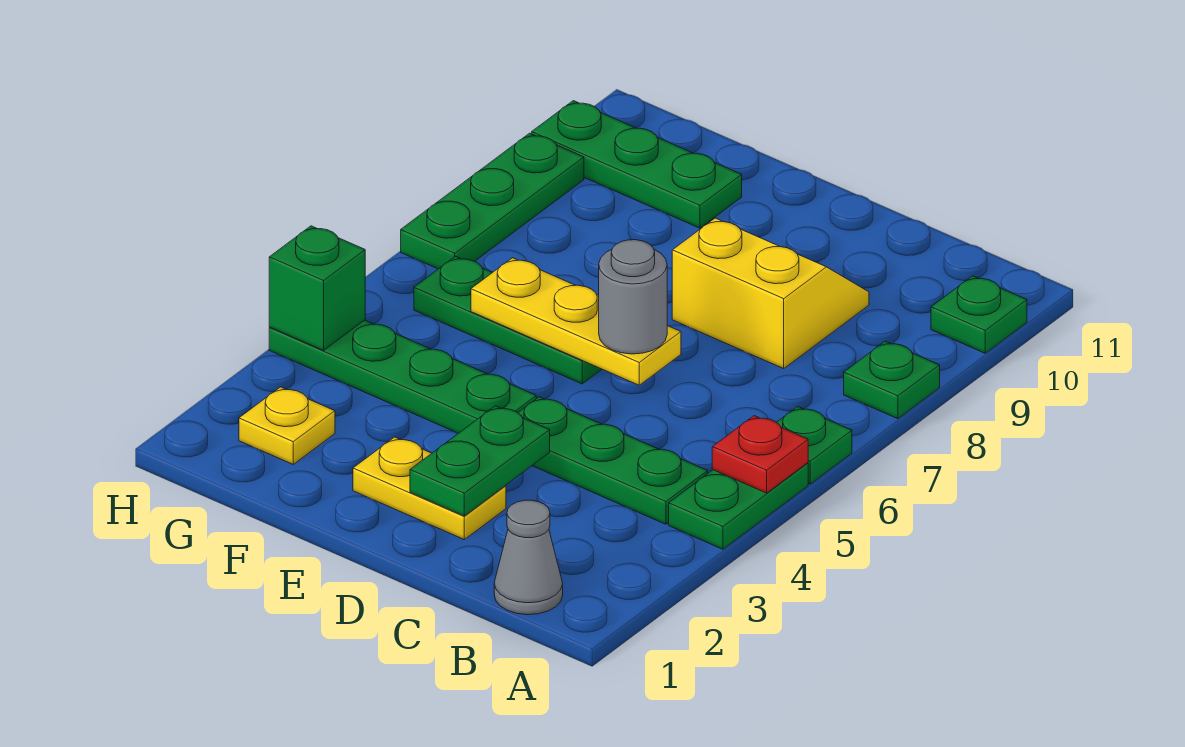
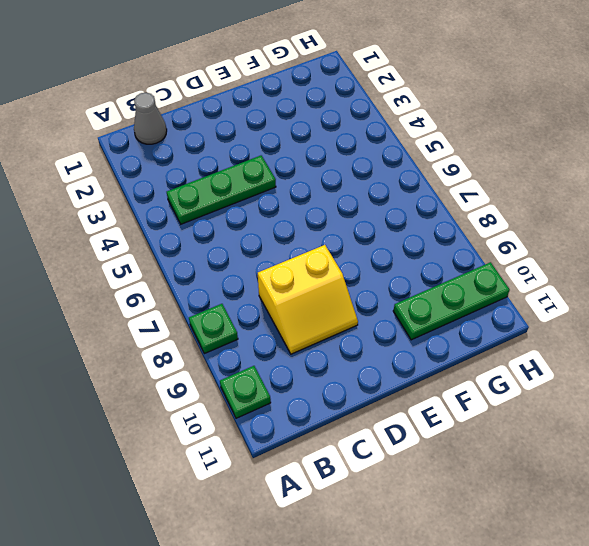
none -> green 1x2 plate [669,463,808,549]
none -> green 1x1 plate [777,407,852,484]
none -> yellow 1x2 plate [353,437,506,539]

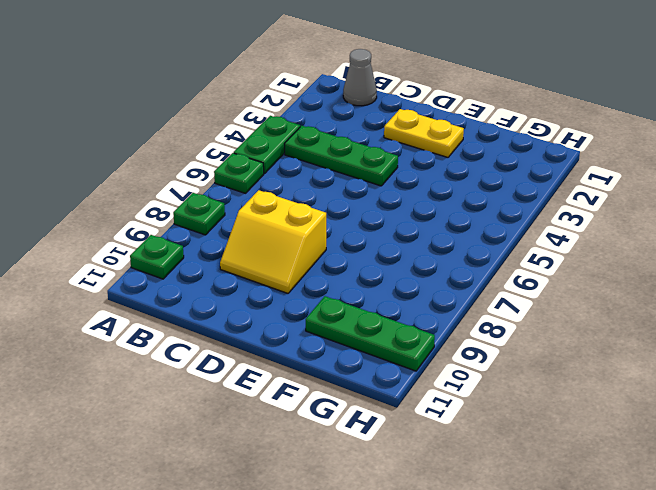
none -> green 1x4 plate [269,320,536,433]
none -> green 1x3 plate [414,256,602,384]
none -> yellow 1x1 plate [239,387,335,464]

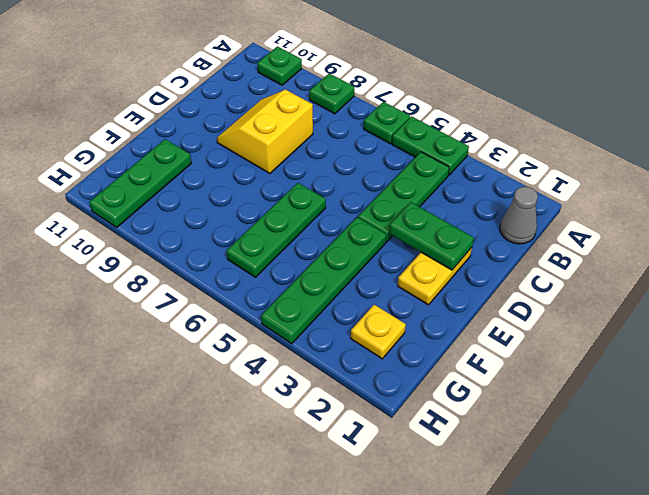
none -> green 1x3 plate [401,133,584,269]
none -> red 1x1 plate [712,416,808,493]
none -> yellow 1x3 plate [471,258,681,385]

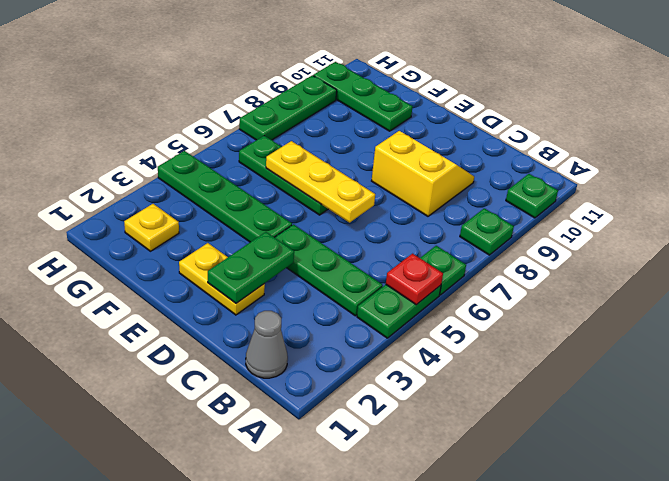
none -> green 1x1 brick [269,226,365,351]
none -> grey 1x1 round brick [599,240,667,354]

